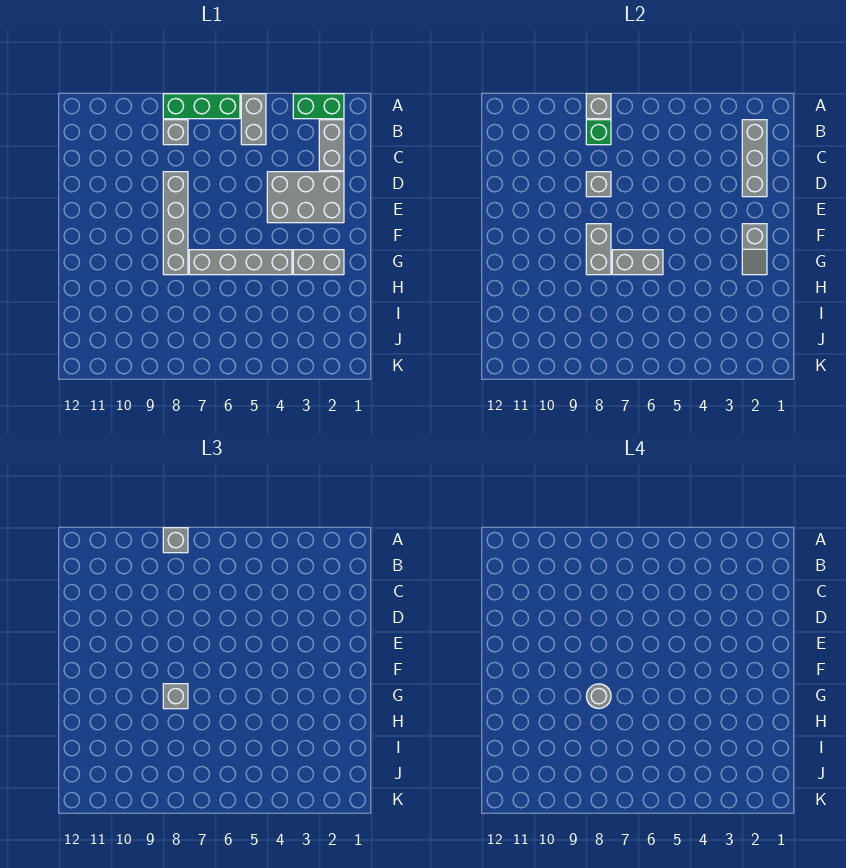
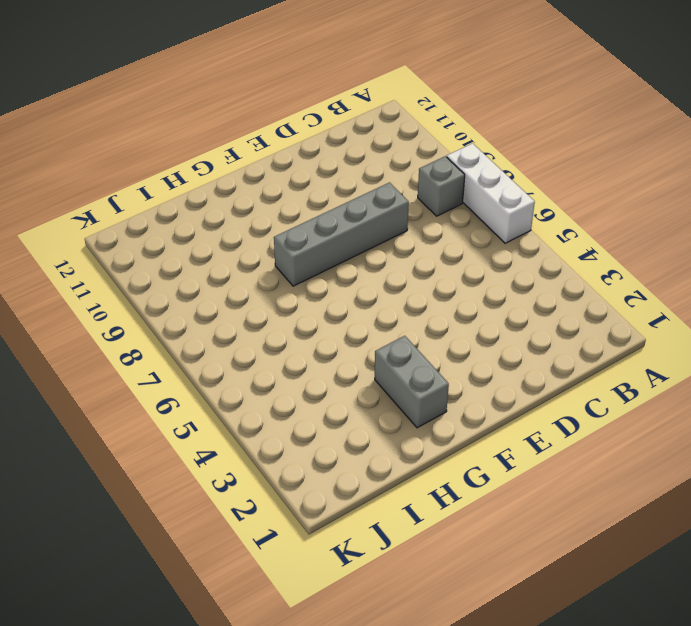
white 1x3 brick [447,143,535,243] -> green 1x3 brick [163,94,240,119]
none -> green 1x2 brick [293,94,344,119]
none -> grey 1x2 brick [241,94,266,145]
none -> grey 1x2 brick [319,120,344,171]

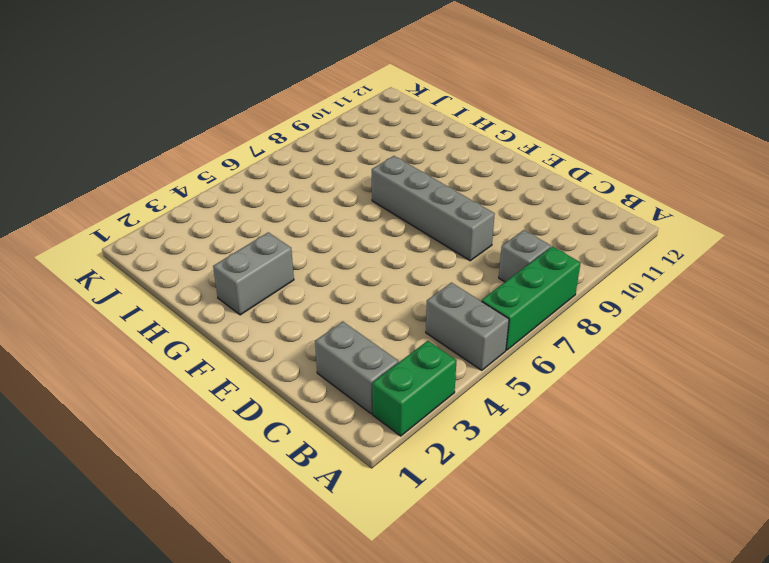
none -> grey 2x3 brick [267,172,344,223]
none -> grey 1x4 brick [189,250,292,275]
none -> grey 1x1 brick [586,94,611,119]

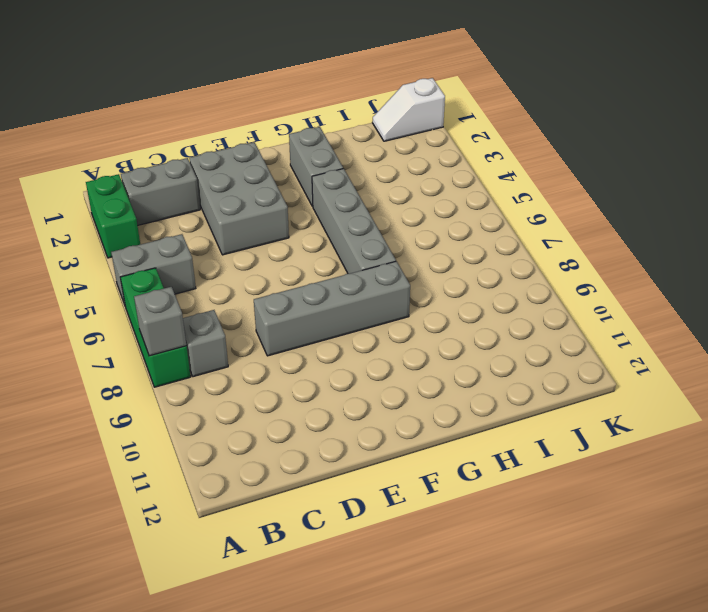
white 1x2 slope [372,78,445,141] -> none
none -> grey 1x3 brick [742,120,767,197]
none -> green 1x1 brick [586,120,611,145]
none -> grey 1x1 brick [586,172,611,197]

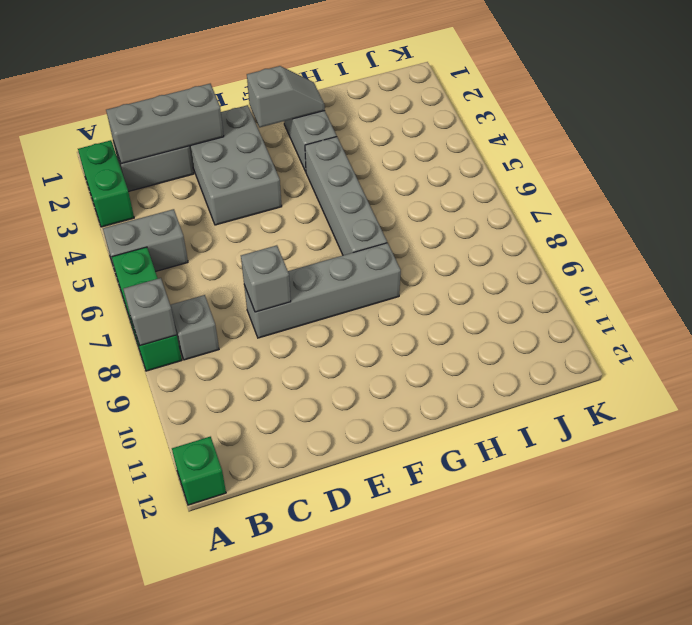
green 1x1 brick [172,437,226,505] -> green 1x1 brick moved to [586,120,611,145]
none -> grey 1x2 brick [586,224,611,275]
none -> grey 1x2 brick [612,250,663,275]
none -> grey 1x1 brick [163,528,188,553]

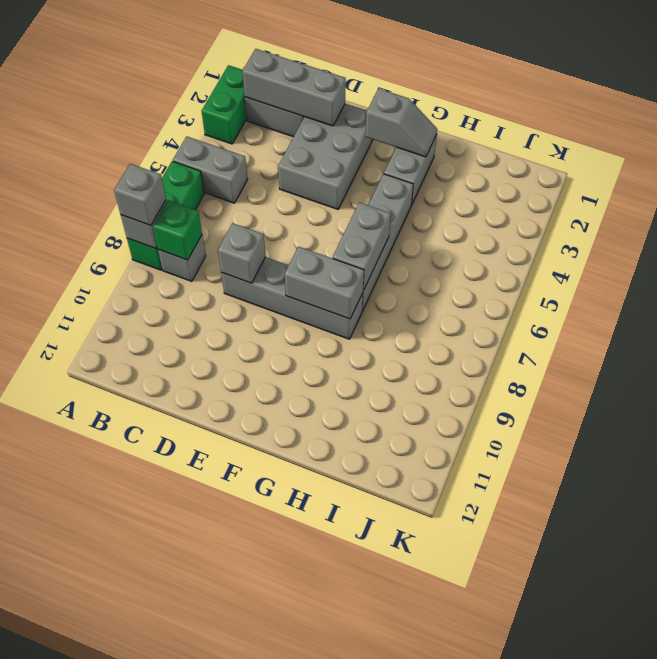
none -> grey 1x1 brick [163,684,188,709]
none -> grey 1x1 round brick [586,684,611,709]

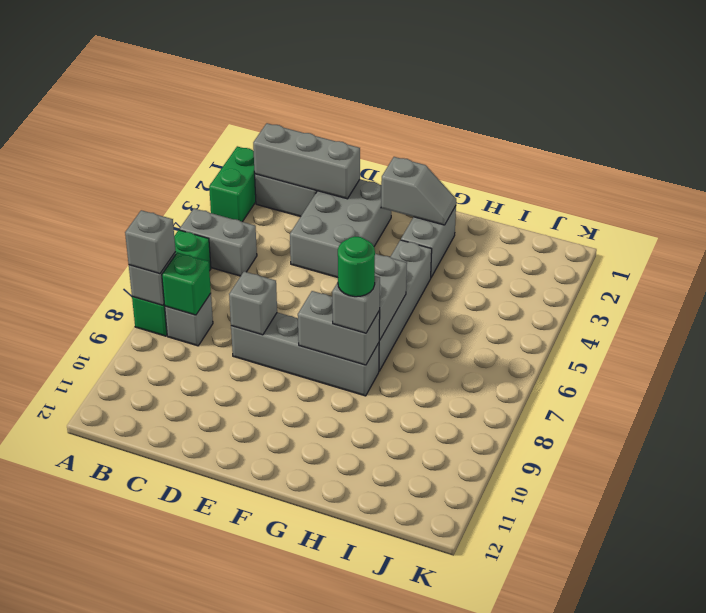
green 1x1 round brick [338,236,375,297] -> grey 1x1 round brick [586,684,611,709]

